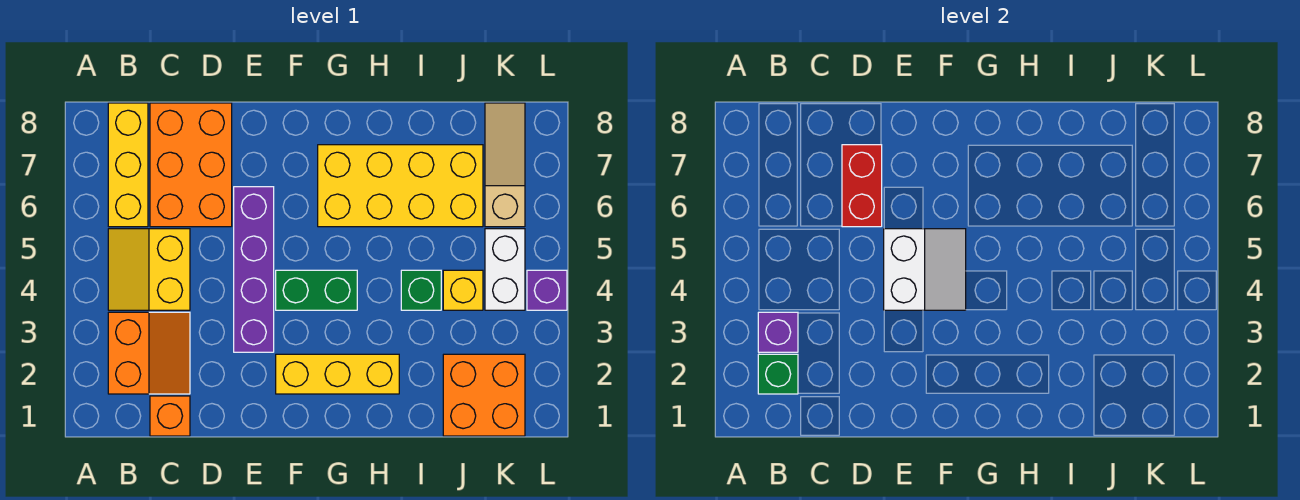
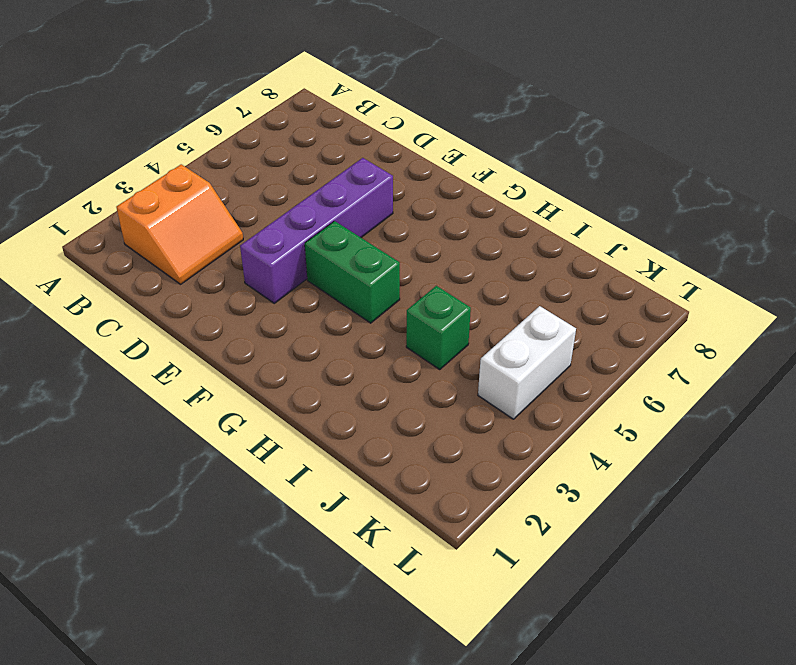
none -> yellow 2x2 slope [108,229,190,310]
none -> yellow 1x3 brick [108,103,148,227]
none -> orange 1x1 brick [150,396,190,436]

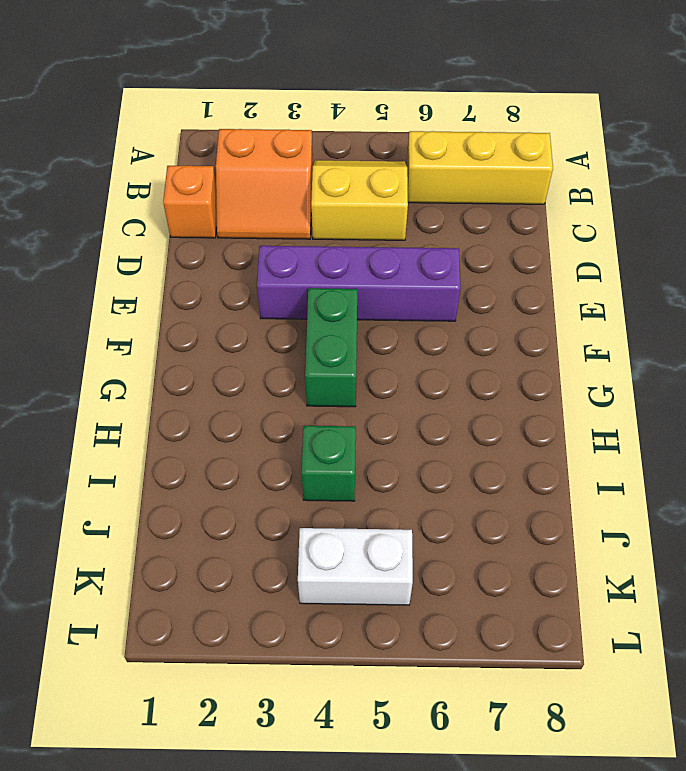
none -> orange 2x3 brick [150,103,232,227]
none -> yellow 1x3 brick [276,354,399,394]
none -> yellow 2x4 brick [318,145,483,227]

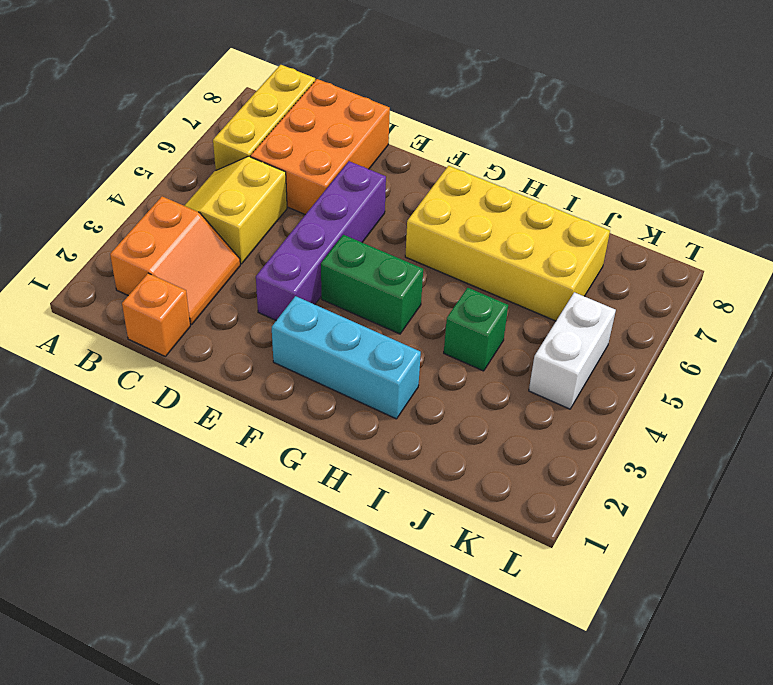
cyan 1x3 brick [272,296,421,419] -> yellow 1x3 brick [276,354,399,394]
none -> orange 2x2 brick [443,354,525,436]
none -> yellow 1x1 brick [443,270,483,310]
none -> tan 1x3 slope [485,103,525,227]

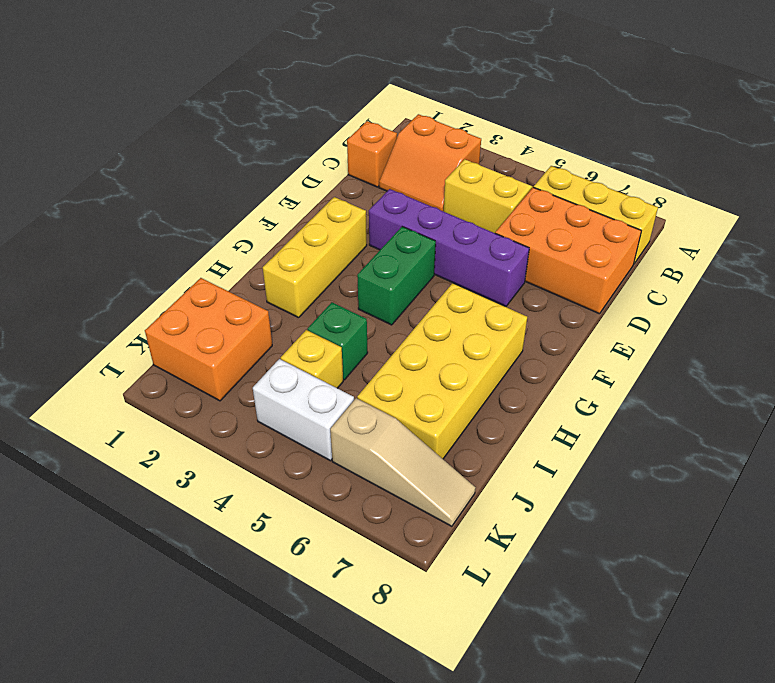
none -> purple 1x1 brick [527,270,567,310]
none -> green 1x1 brick [758,354,798,394]
none -> purple 1x1 brick [758,312,798,352]

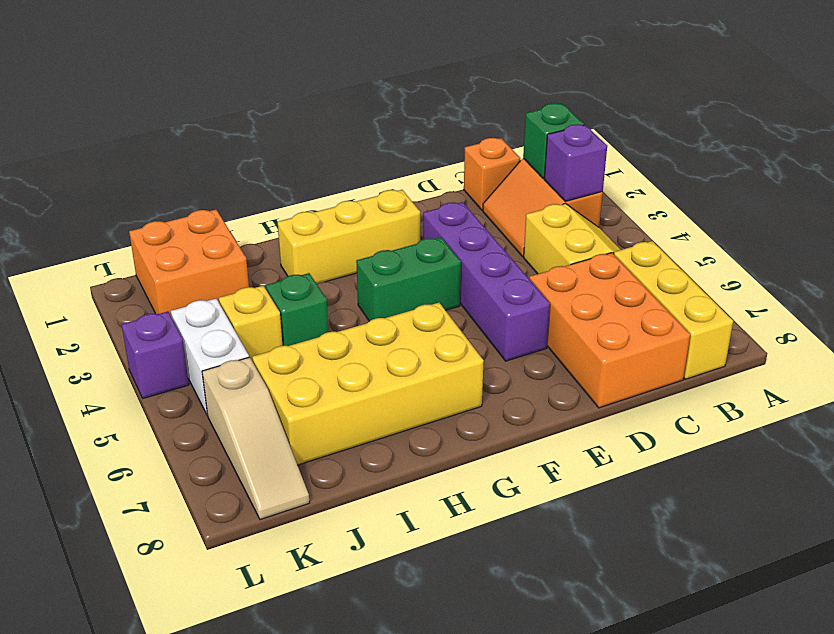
none -> red 1x2 brick [842,145,882,227]
none -> white 2x2 slope [884,229,966,310]

